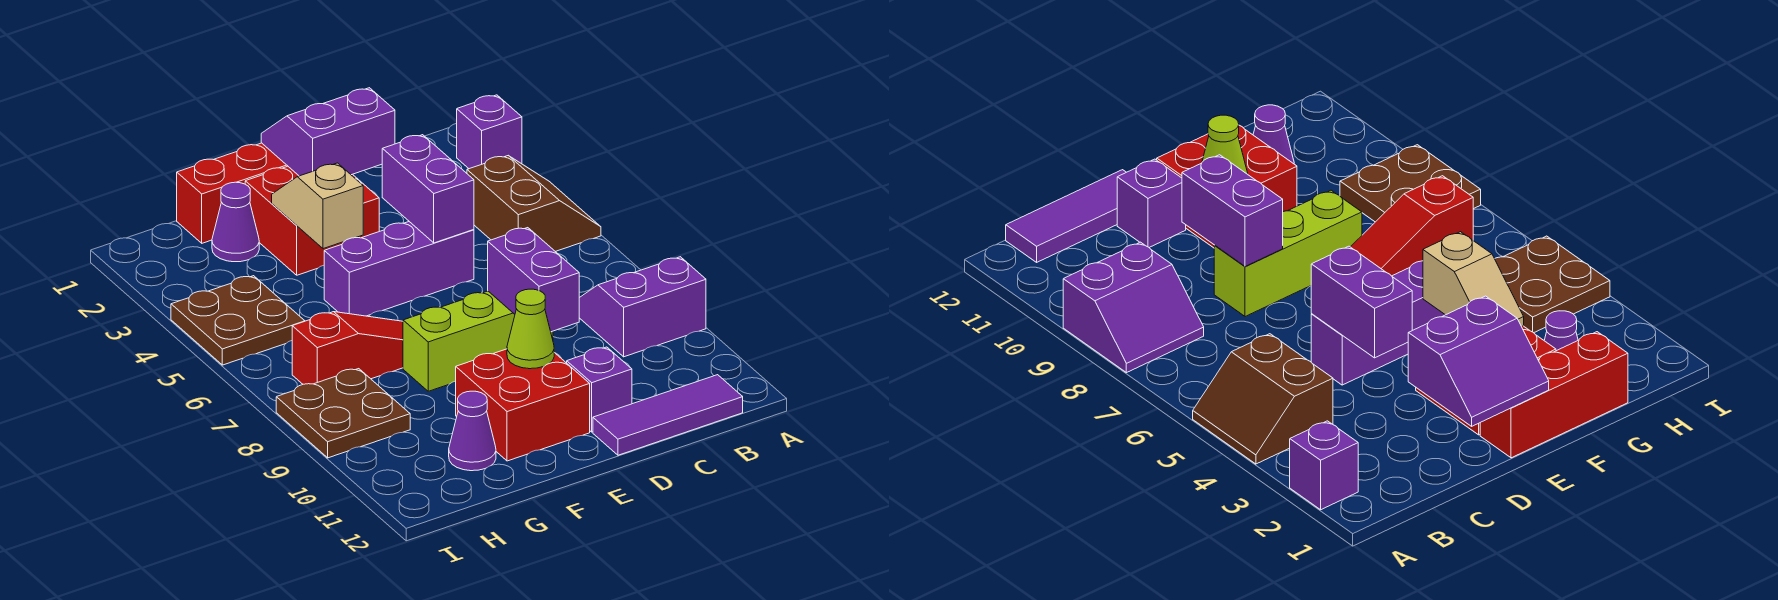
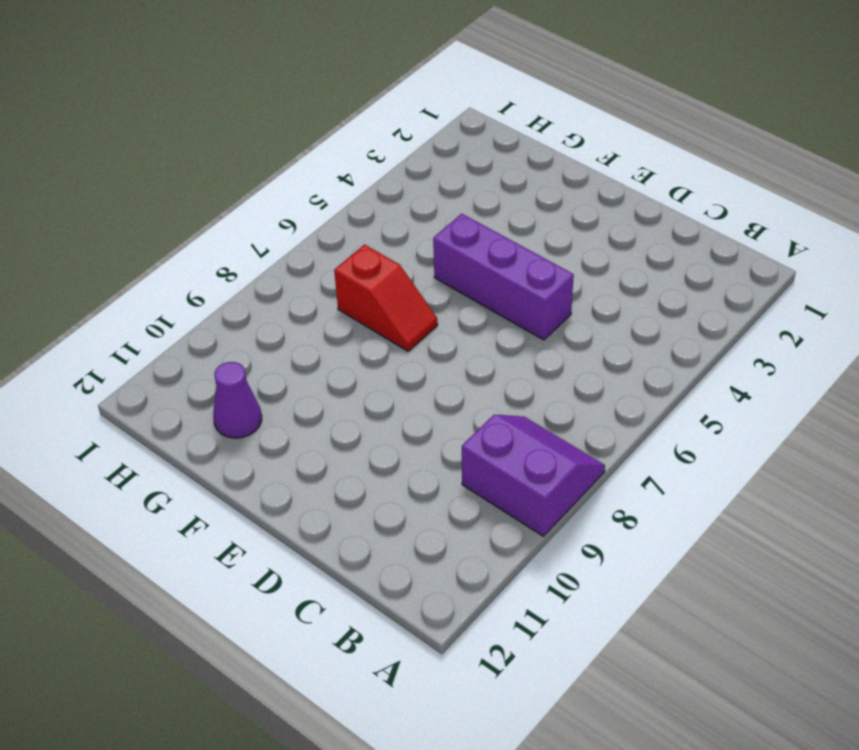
red 1x2 slope [334,244,438,351] -> red 1x3 slope [292,312,403,384]
none -> purple 1x1 brick [457,95,522,169]
none -> brown 2x2 slope [467,156,601,252]
none -> purple 1x3 tile [593,375,743,455]

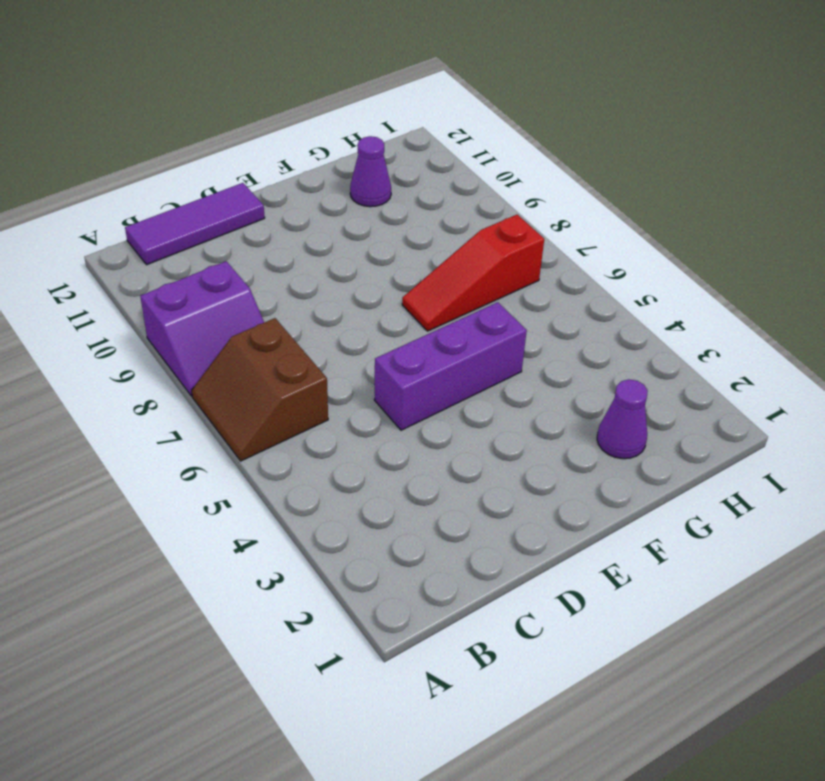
brown 2x2 slope [192,318,328,461] -> brown 2x2 slope moved to [467,156,601,252]
none -> purple 1x1 brick [457,95,522,169]
none -> lime 1x3 brick [403,291,553,391]
none -> purple 1x1 brick [567,347,632,432]

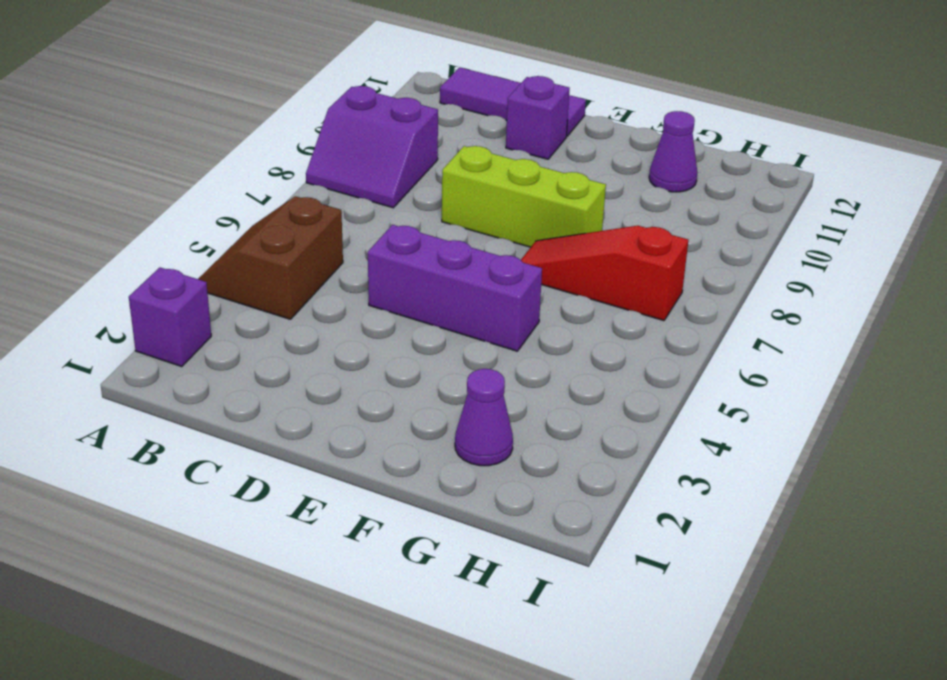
none -> red 1x3 brick [177,143,287,243]
none -> red 2x2 brick [245,166,379,275]
none -> red 2x2 brick [456,349,590,461]

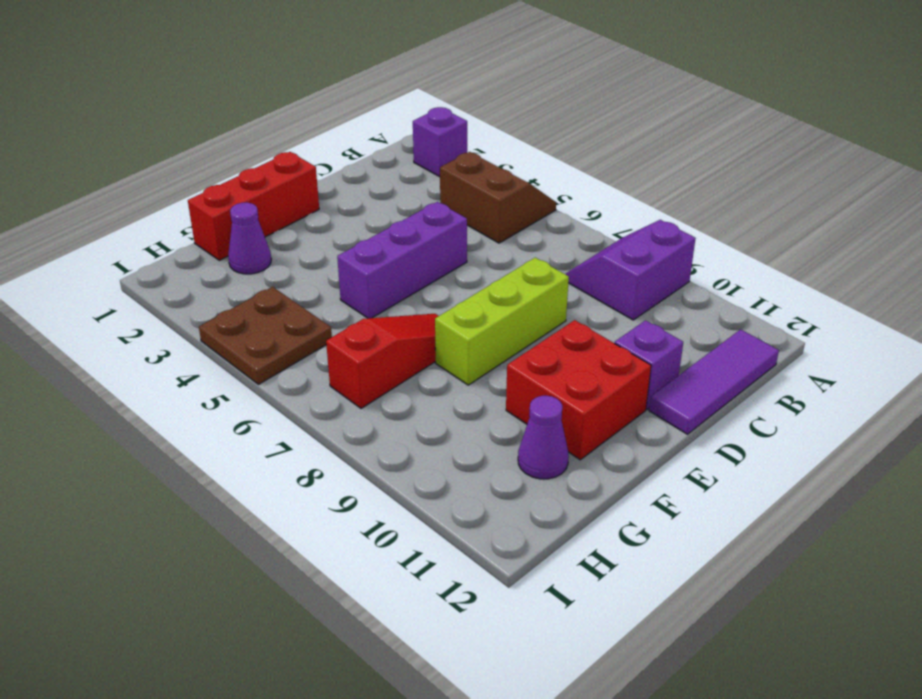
none -> red 2x2 brick [245,166,379,275]
none -> brown 2x2 plate [276,369,410,458]
none -> purple 2x2 slope [261,88,395,176]

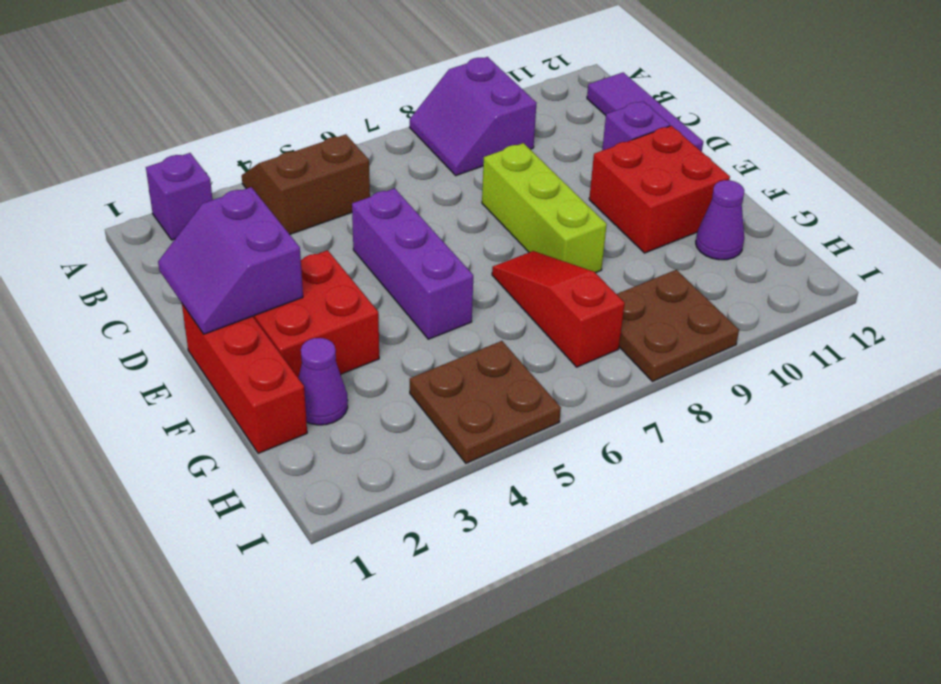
none -> purple 1x2 brick [382,135,474,243]
none -> purple 1x2 brick [488,228,579,332]
none -> lime 1x1 cone [507,289,554,369]

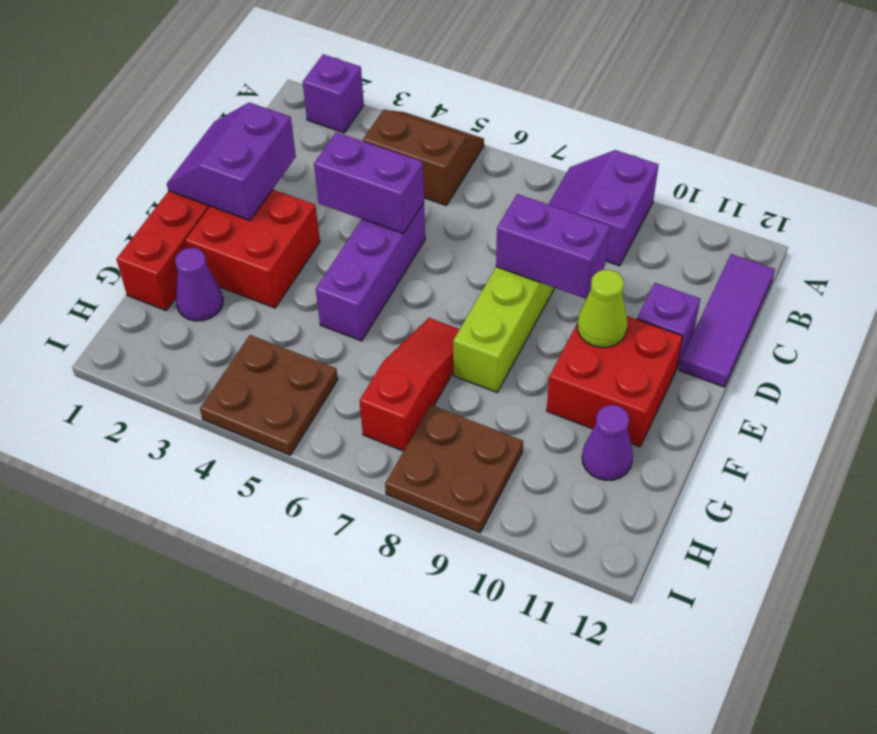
none -> tan 1x2 slope [272,163,363,249]

